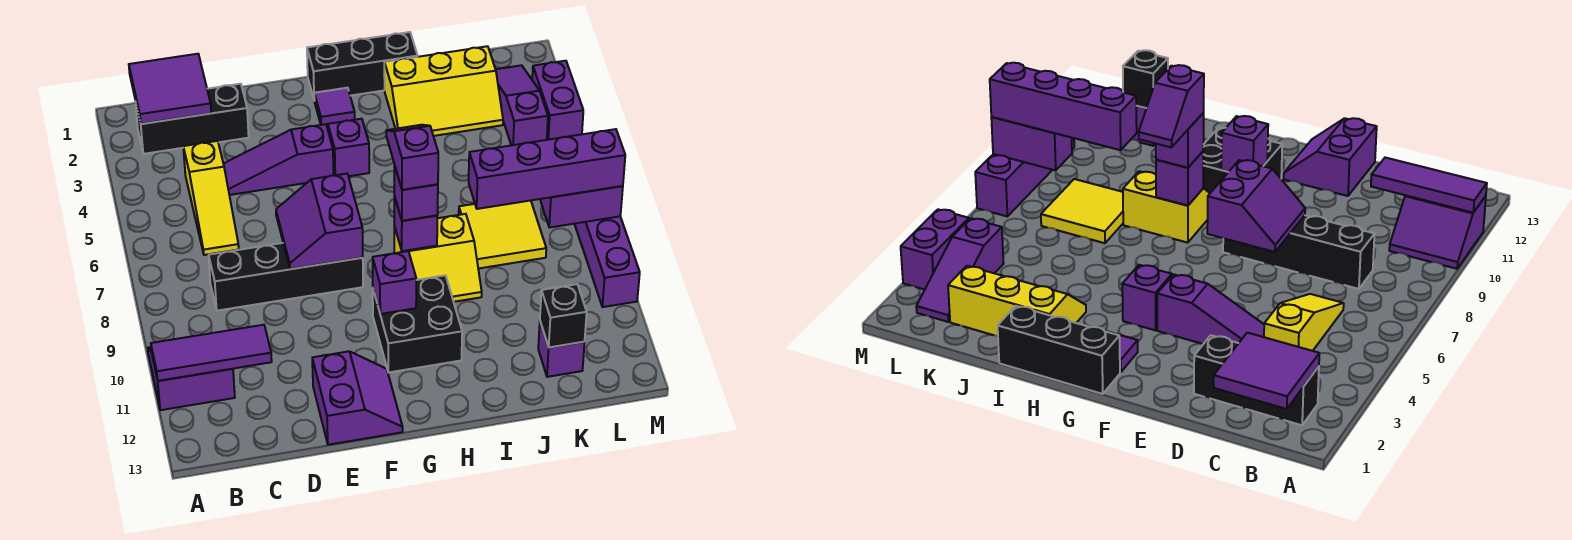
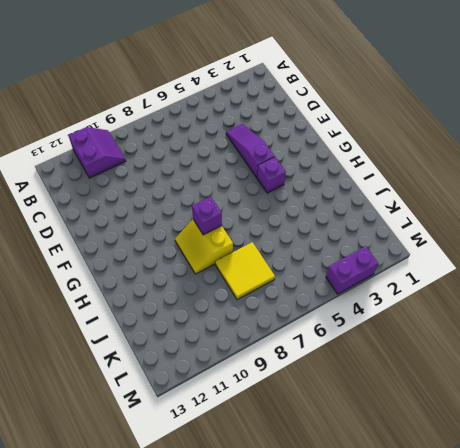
none -> black 1x3 brick [135,84,249,154]
none -> yellow 1x3 slope [183,141,239,255]
none -> black 1x4 brick [209,243,363,311]

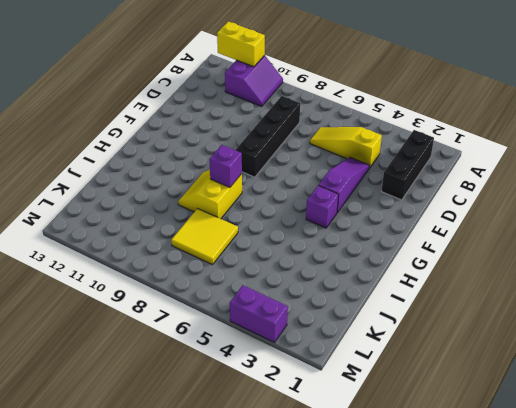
yellow 1x2 brick [217,22,265,67] -> purple 1x3 tile [151,325,272,381]
none -> purple 2x2 slope [312,351,403,445]
none -> black 1x3 brick [307,32,418,101]
none -> purple 1x1 tile [314,88,355,126]

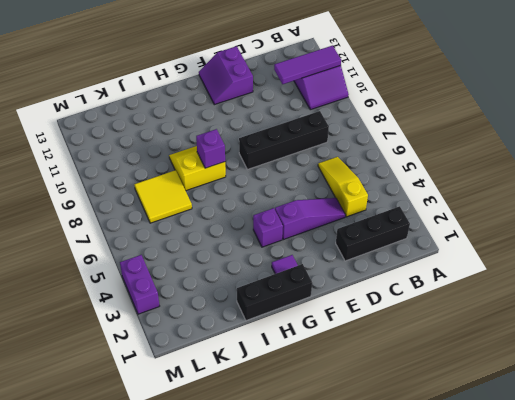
none -> black 2x2 brick [373,275,462,373]
none -> yellow 2x3 slope [384,46,503,136]
none -> purple 1x1 brick [538,322,585,377]

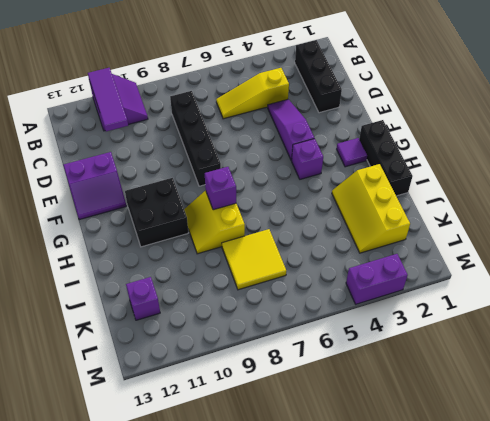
none -> purple 1x3 slope [496,65,548,145]
none -> purple 1x4 brick [575,216,640,307]
none -> purple 2x2 tile [129,54,211,124]

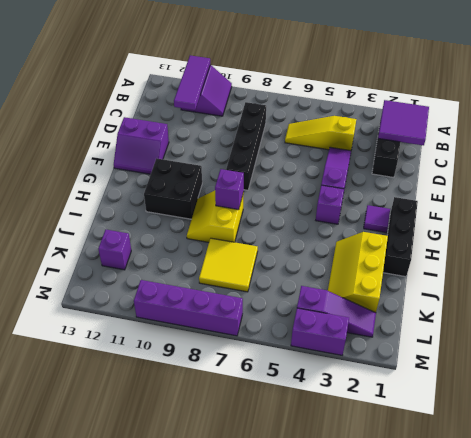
none -> purple 2x2 slope [276,174,363,269]
none -> purple 1x1 brick [373,251,416,314]
none -> black 1x1 brick [540,284,587,347]

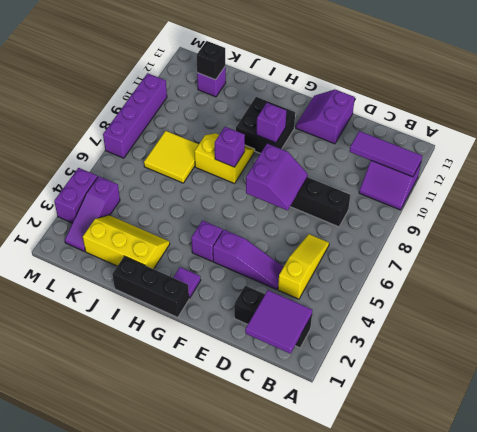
none -> purple 1x2 brick [541,186,623,228]
none -> purple 1x1 brick [394,165,438,221]
none -> purple 1x4 brick [469,129,625,209]

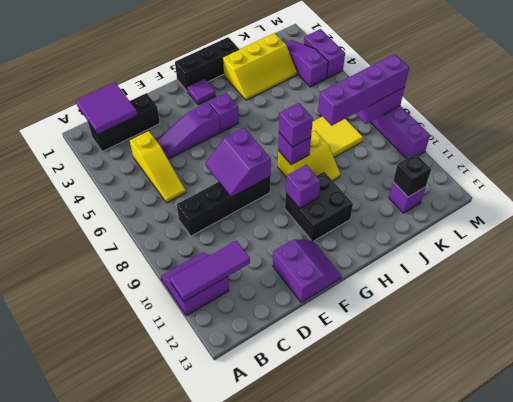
none -> purple 1x2 slope [386,125,438,190]

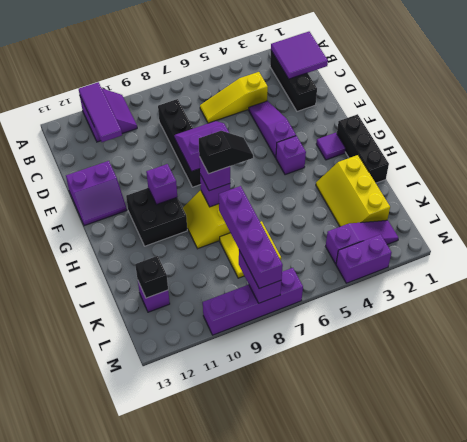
black 1x2 slope [199,131,253,174] -> purple 1x2 slope [386,125,438,190]

